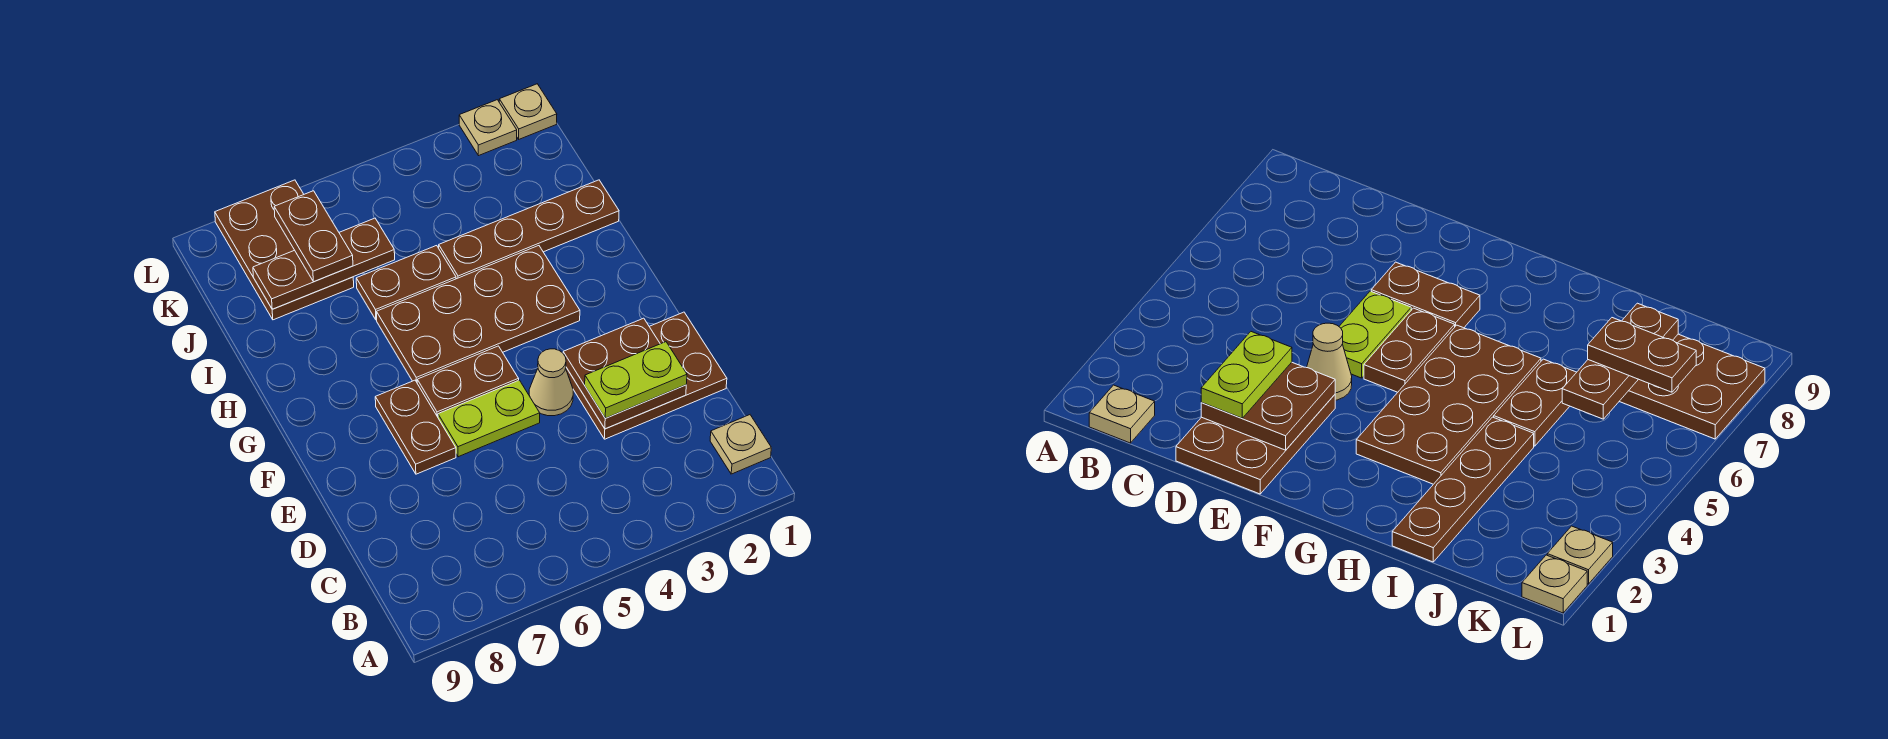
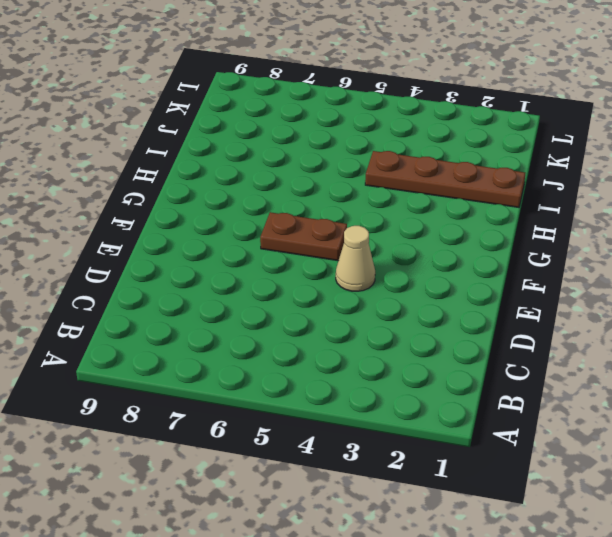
none -> tan 1x1 plate [710,415,771,474]
none -> brown 2x3 plate [566,312,727,439]
none -> lime 1x2 plate [438,380,540,457]

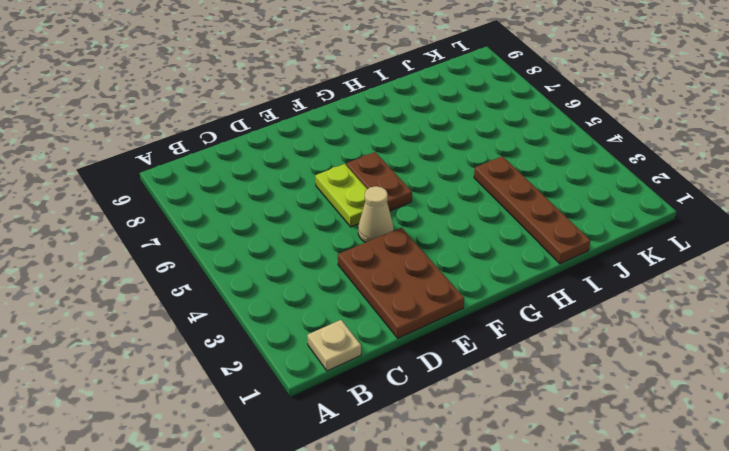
none -> brown 1x2 plate [375,380,456,474]
none -> brown 2x4 plate [376,246,580,382]
none -> brown 1x2 plate [356,246,456,320]

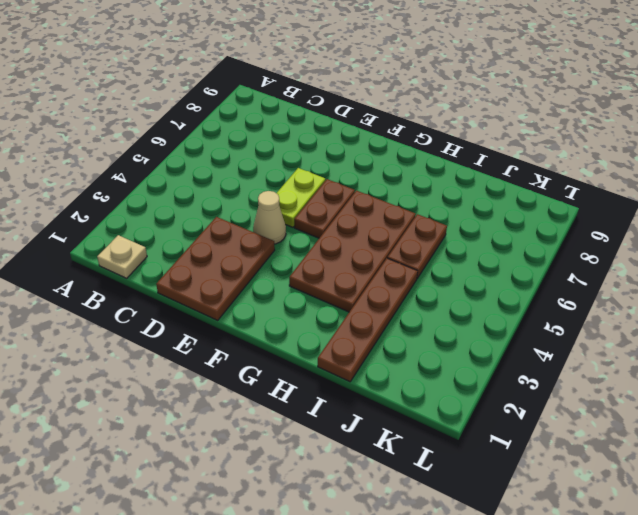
none -> brown 1x2 plate [375,380,456,474]
none -> brown 2x3 plate [215,180,354,320]
none -> tan 1x1 plate [499,84,557,139]

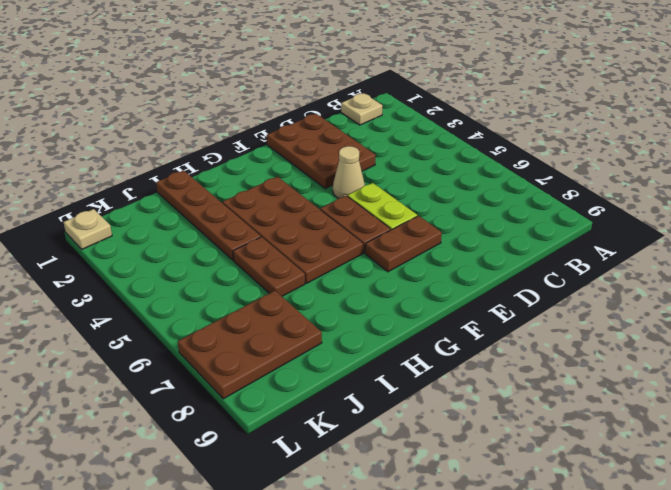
none -> tan 1x1 plate [459,100,517,156]
none -> brown 2x2 plate [563,318,686,429]
none -> brown 1x3 plate [253,218,395,309]

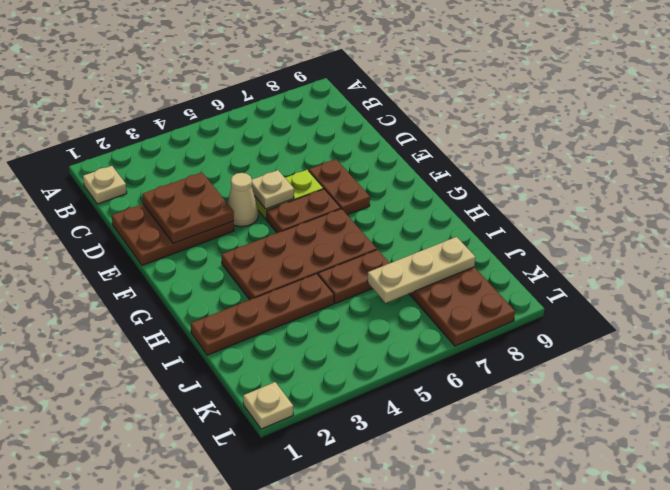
tan 1x1 plate [251,170,294,209] -> tan 1x1 plate moved to [459,100,517,156]
tan 1x3 plate [367,237,475,303] -> brown 1x3 plate [253,218,395,309]
none -> lime 1x2 plate [585,342,687,418]
none -> brown 1x2 plate [274,191,353,282]

